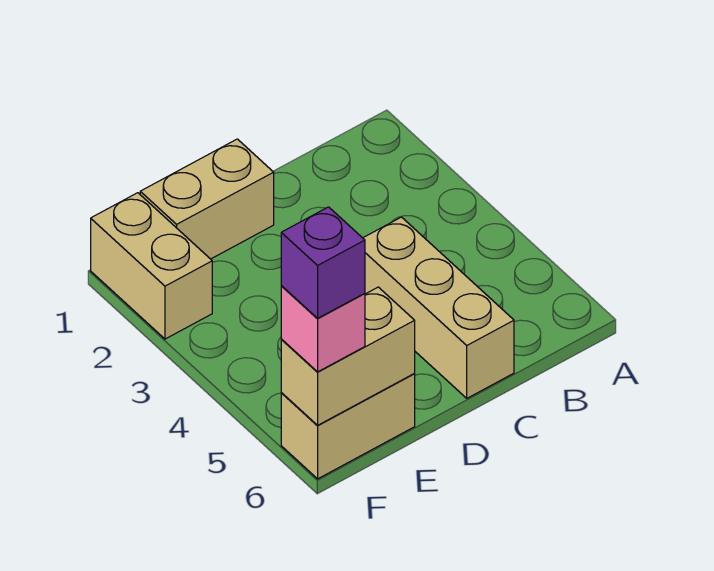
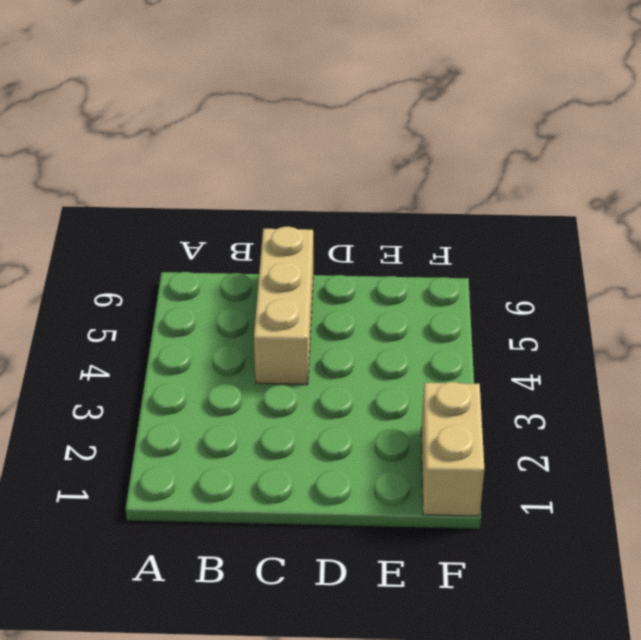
none -> tan 1x2 brick [140,139,274,259]
none -> tan 1x2 brick [281,374,415,479]

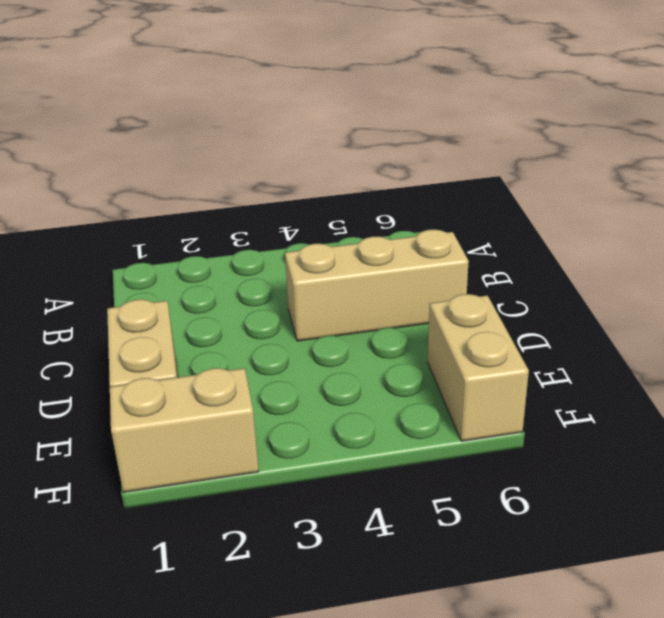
none -> tan 1x2 brick [281,287,415,425]
none -> pink 1x1 brick [281,286,365,372]

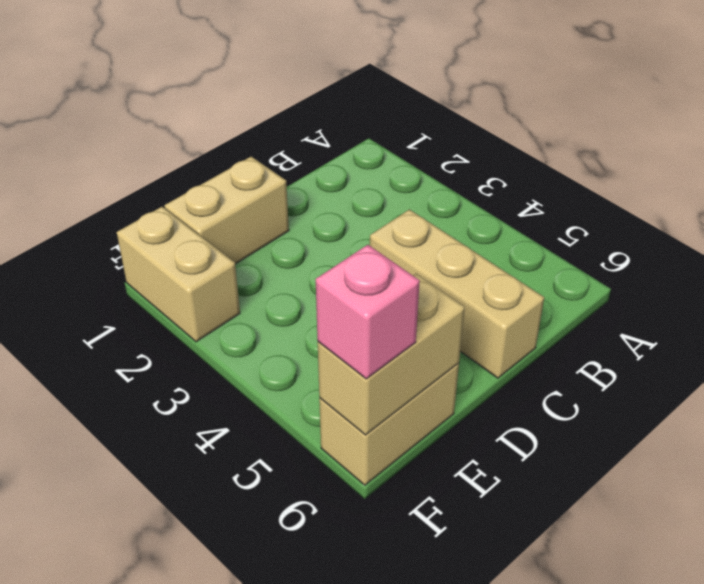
none -> purple 1x1 brick [281,207,365,318]

